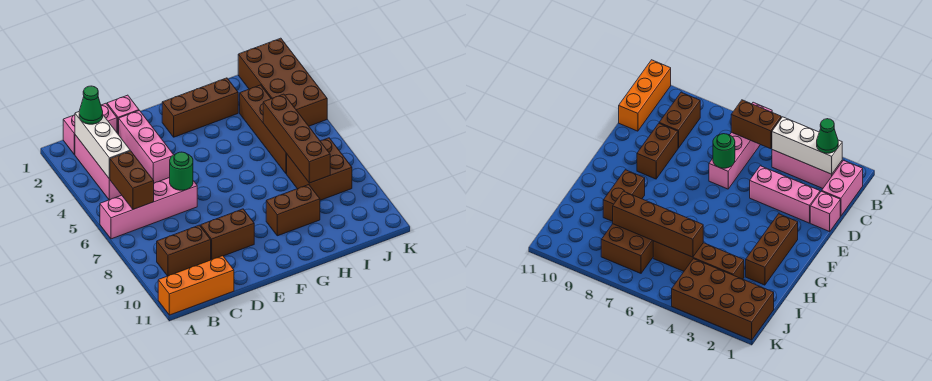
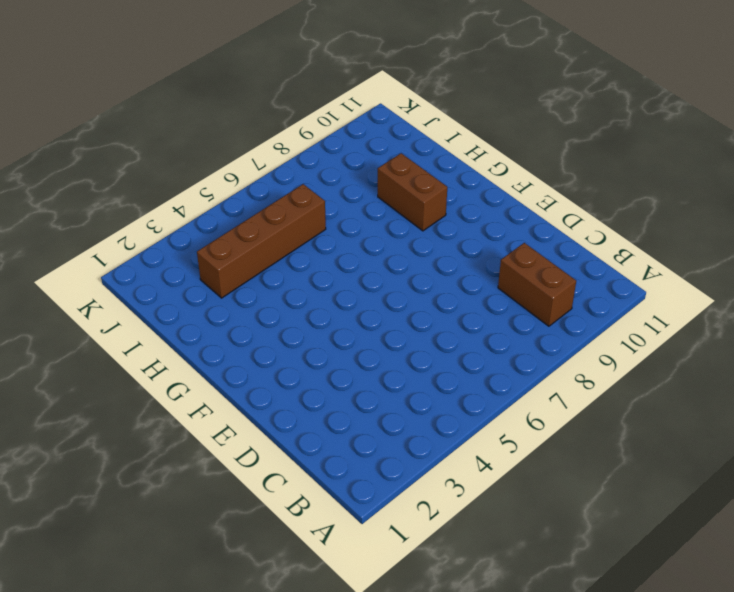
none -> pink 1x4 brick [100,178,197,239]
none -> orange 1x3 brick [158,256,234,315]
none -> pink 1x2 brick [63,103,117,155]

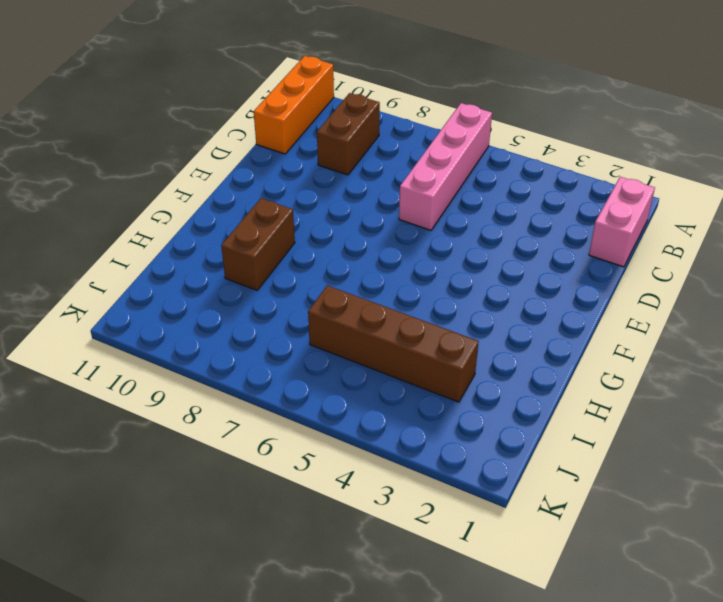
none -> pink 1x3 brick [75,135,121,200]
none -> pink 1x1 brick [107,95,139,135]
none -> pink 1x3 brick [119,111,173,183]

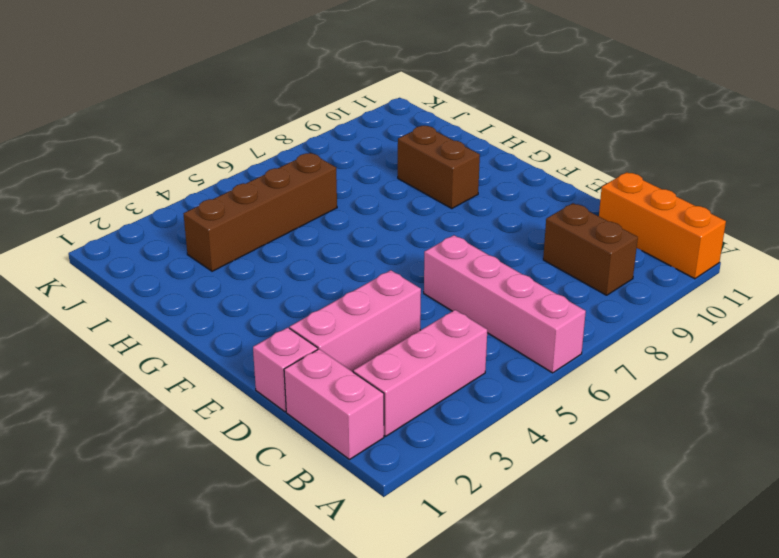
none -> brown 1x2 brick [201,209,254,260]
none -> brown 1x3 brick [162,78,238,137]
none -> brown 2x2 brick [287,138,352,200]

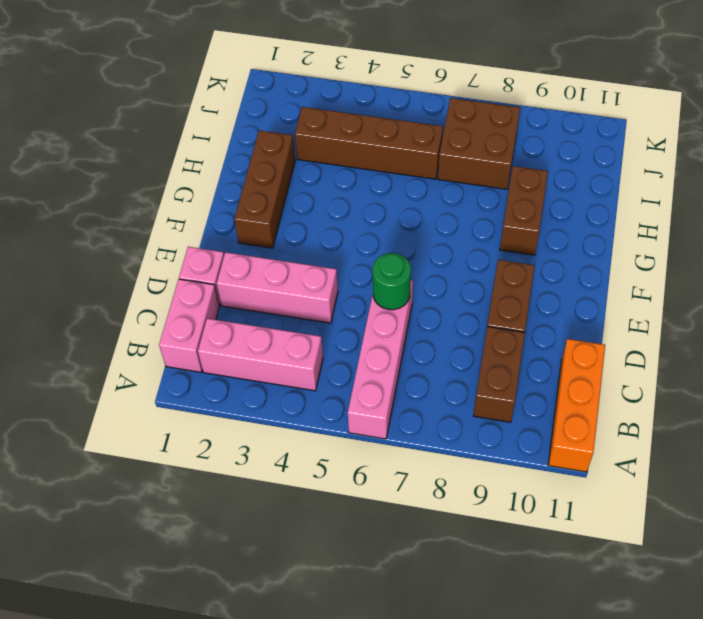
none -> brown 2x4 brick [238,38,327,126]
none -> white 1x3 brick [75,112,130,179]
none -> brown 1x2 brick [110,151,154,209]

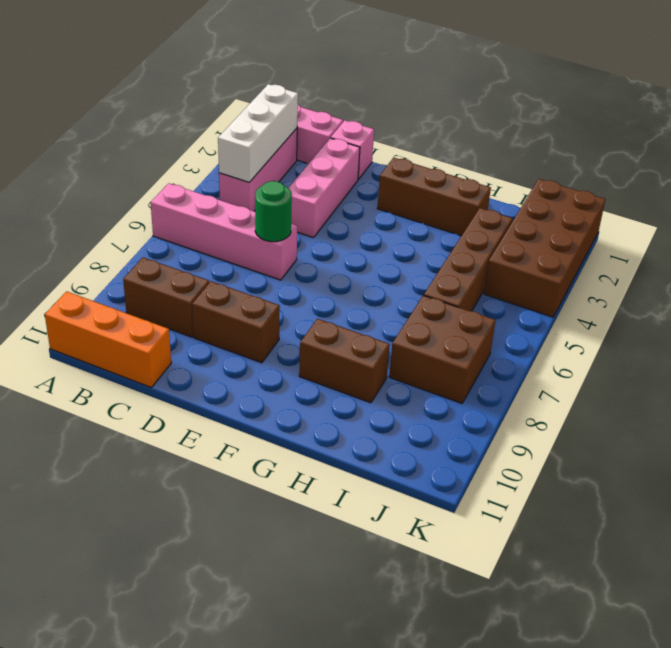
none -> brown 1x2 brick [110,151,154,209]
none -> brown 1x4 brick [263,94,330,183]
none -> green 1x1 cone [79,86,103,124]

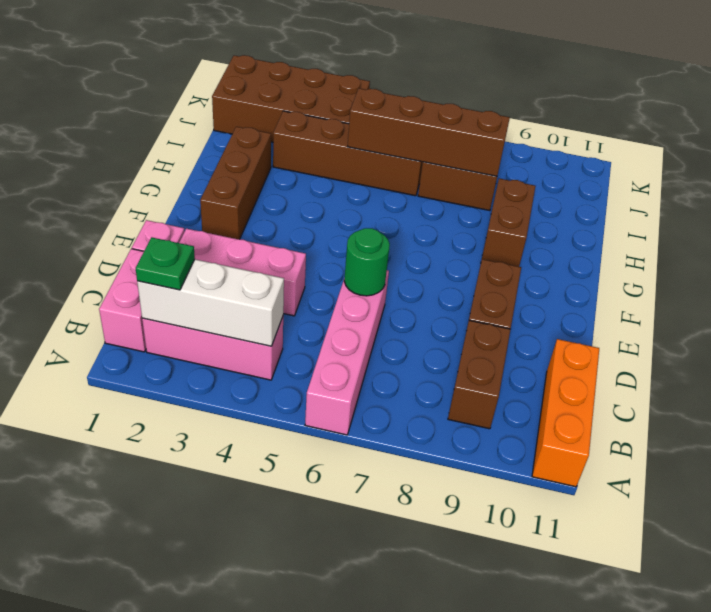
green 1x1 plate [136,237,195,290] -> green 1x1 cone [79,86,103,124]
none -> brown 1x2 brick [110,151,154,209]

